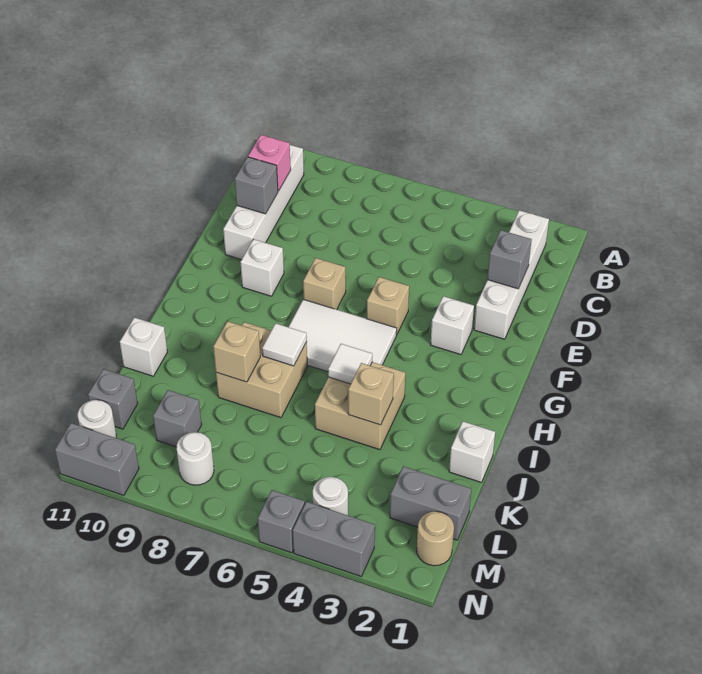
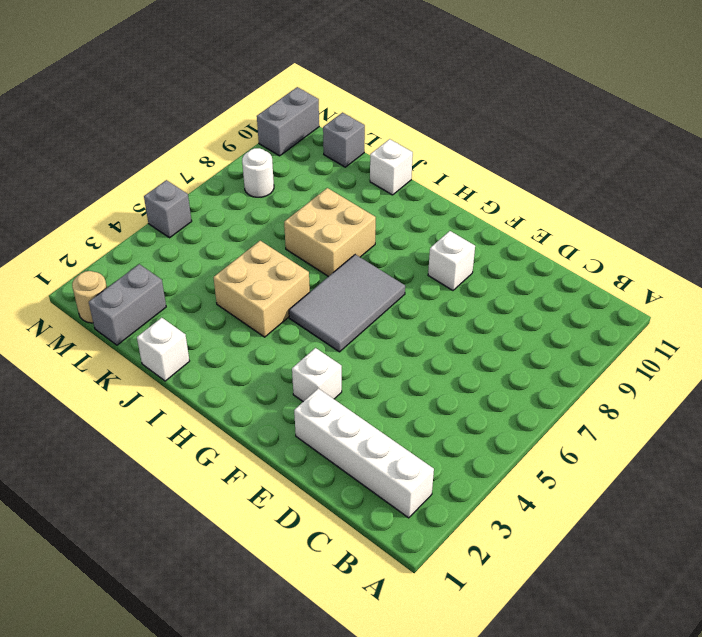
grey 2x3 tile [289,254,405,352] -> white 2x3 tile [289,299,397,372]
none -> white 1x4 brick [223,145,304,260]
none -> tan 1x1 brick [367,277,409,335]
none -> tan 1x1 brick [303,258,346,310]

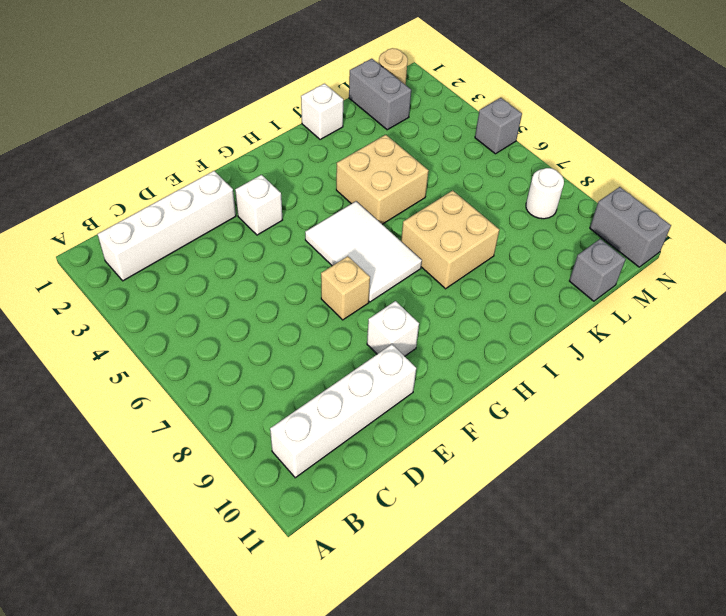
none -> tan 1x1 brick [367,277,409,335]
none -> white 1x1 brick [120,317,167,376]
none -> grey 1x1 brick [153,390,202,447]

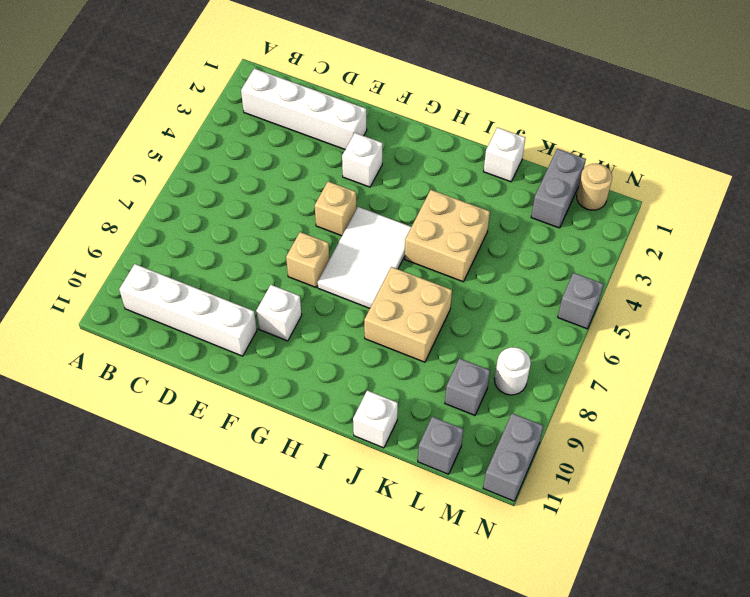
none -> white 1x1 round brick [313,477,348,515]
none -> white 1x1 round brick [78,400,116,438]
none -> grey 1x2 brick [293,502,375,576]

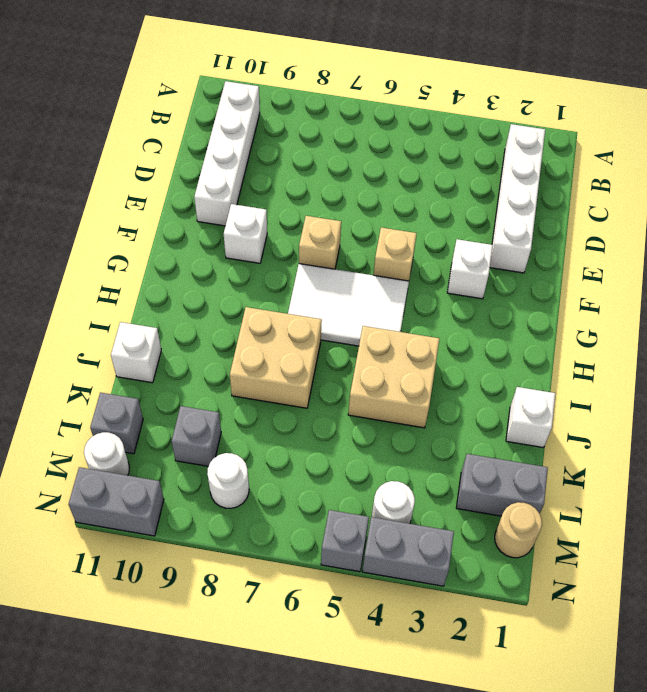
none -> pink 1x1 brick [248,135,291,191]
none -> grey 1x1 brick [487,230,532,289]
none -> grey 1x1 brick [235,157,278,214]

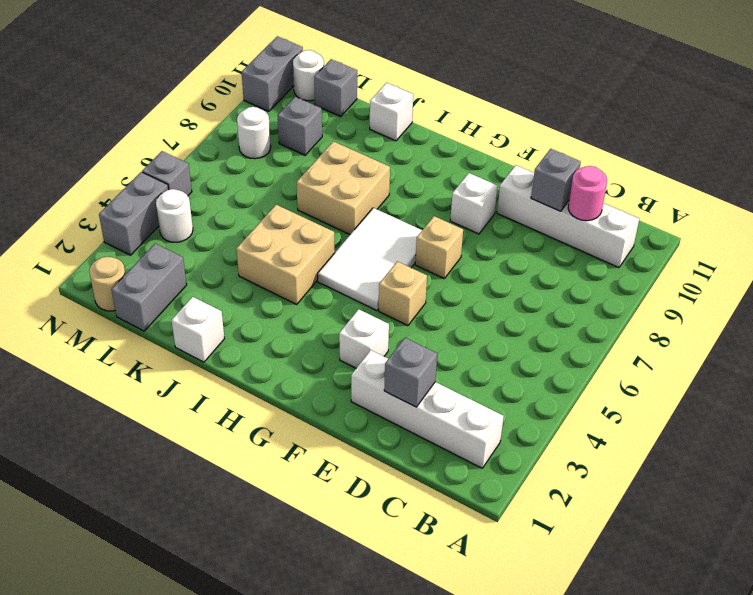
pink 1x1 round brick [568,166,607,221] -> pink 1x1 brick [248,135,291,191]
none -> white 1x1 tile [328,344,372,384]
none -> white 1x1 tile [262,323,307,366]
none -> tan 1x1 brick [348,363,394,425]

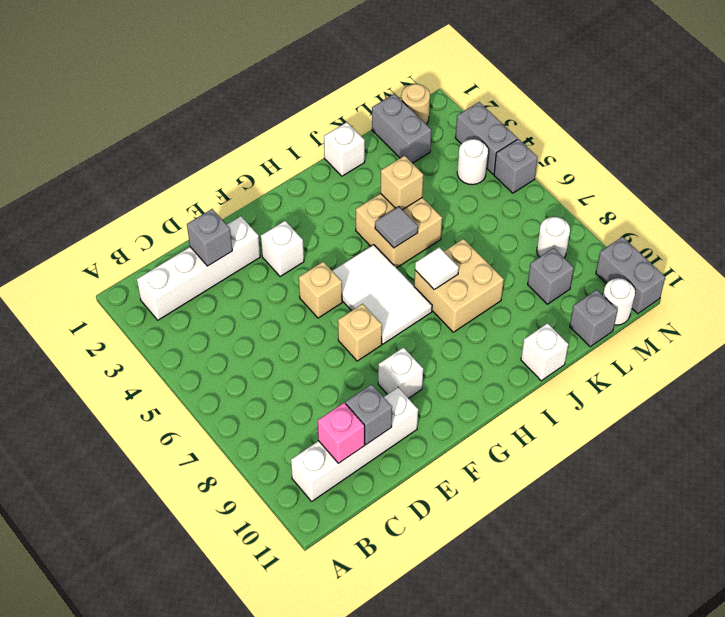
grey 1x1 tile [375,207,418,248] -> white 1x1 tile [328,344,372,384]
none -> tan 1x1 brick [213,321,260,382]

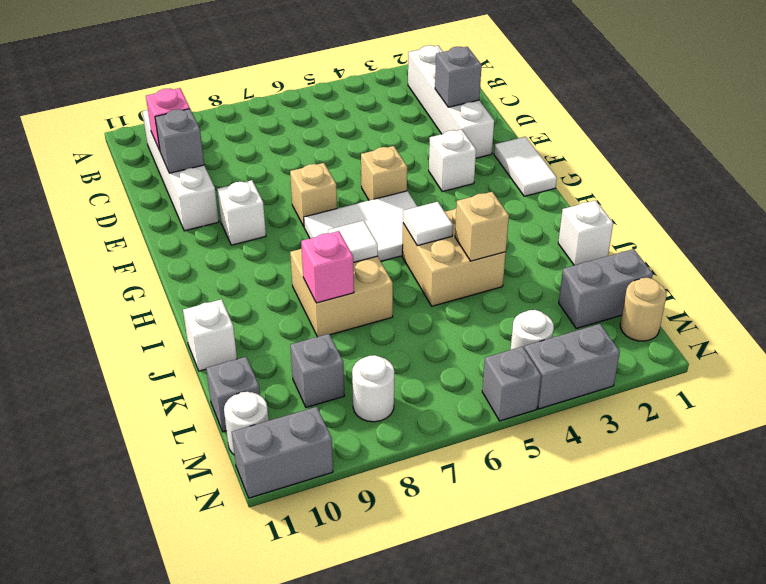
white 1x2 tile [494,137,557,196] -> none
pink 1x1 brick [301,231,354,303] -> tan 1x1 brick [213,321,260,382]

